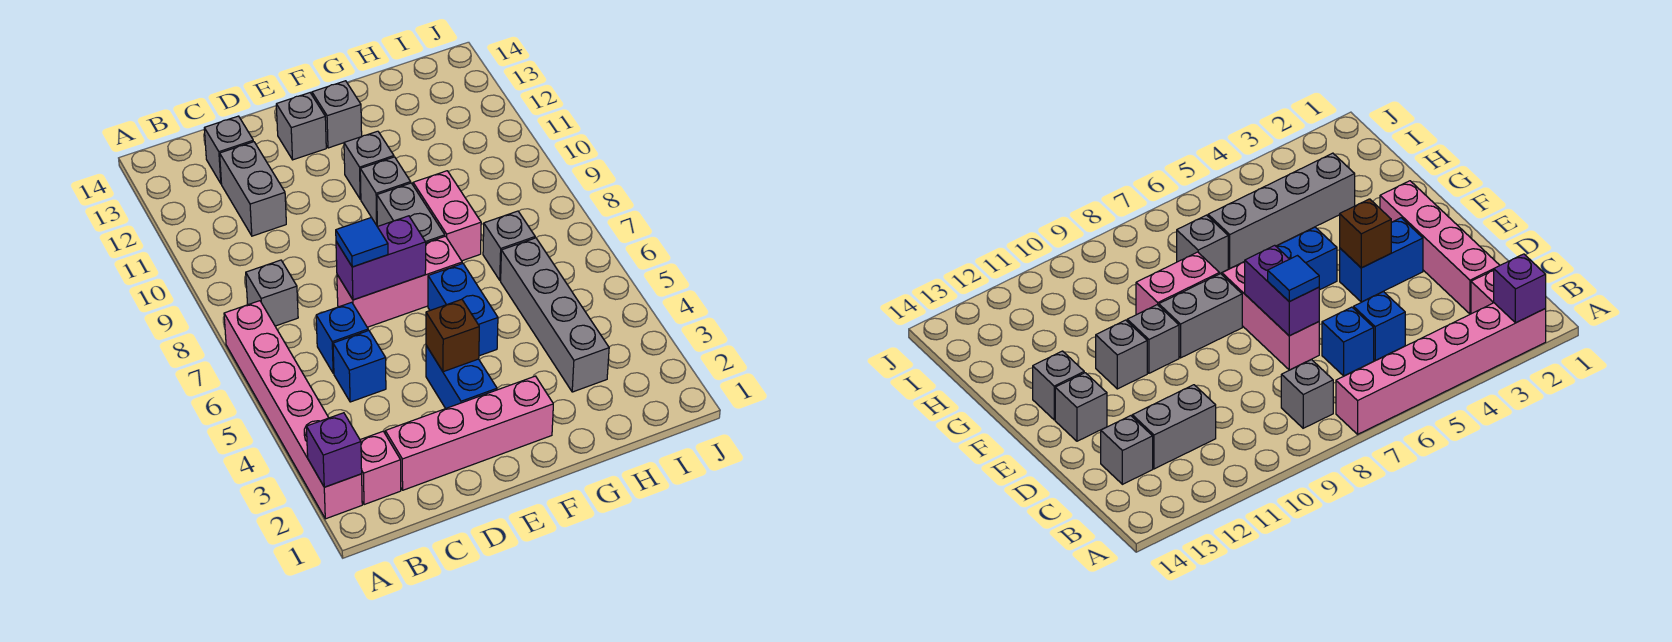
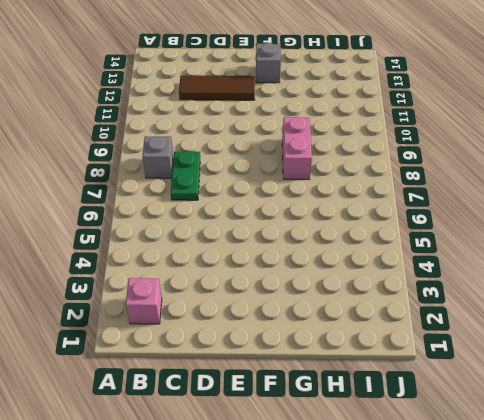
green 1x2 plate [171,151,200,200] -> none
brown 1x3 tile [179,76,255,100] -> grey 1x2 brick [220,142,286,236]
none -> pink 1x6 brick [224,301,362,519]
none -> pink 1x4 brick [385,376,553,490]
none -> blue 1x1 brick [333,330,386,402]

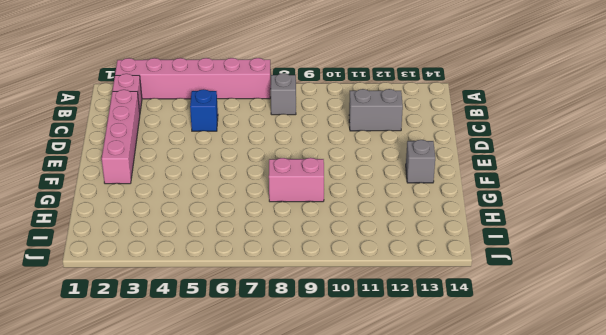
none -> blue 1x1 brick [316,302,368,373]
none -> grey 1x1 brick [204,116,253,184]
none -> pink 1x3 brick [337,236,462,327]

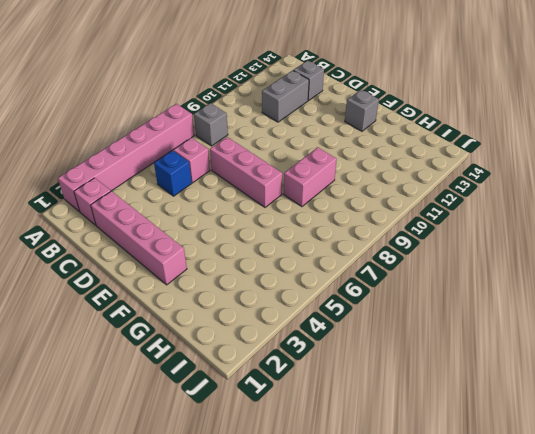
pink 1x1 brick [174,138,210,183] -> blue 1x1 brick [316,302,368,373]
none -> blue 1x2 brick [426,346,497,409]
none -> grey 1x1 brick [276,93,326,160]
none -> blue 1x2 brick [428,263,498,356]

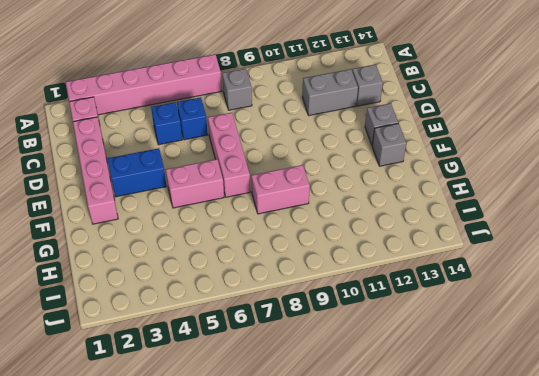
pink 1x2 brick [166,159,224,208] -> blue 1x2 brick [428,263,498,356]
none -> grey 1x2 brick [377,183,445,243]
none -> grey 1x1 brick [360,157,411,225]
none -> grey 1x1 brick [344,131,394,199]

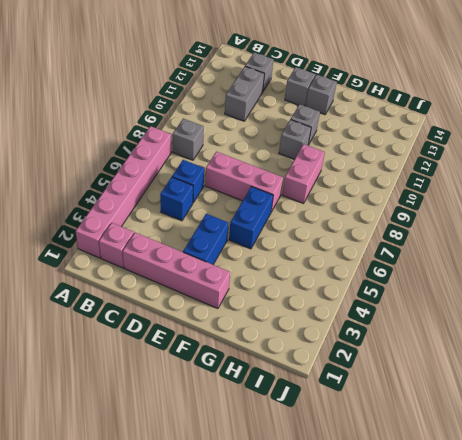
none -> grey 1x2 brick [377,183,445,243]
none -> grey 1x4 brick [501,238,609,392]
none -> grey 1x1 brick [483,211,535,280]

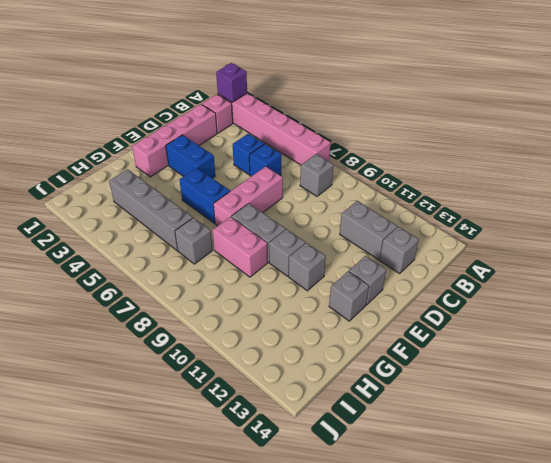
none -> purple 1x2 brick [336,216,426,300]
none -> brown 1x1 brick [426,299,479,372]
none -> blue 1x1 tile [336,218,388,267]

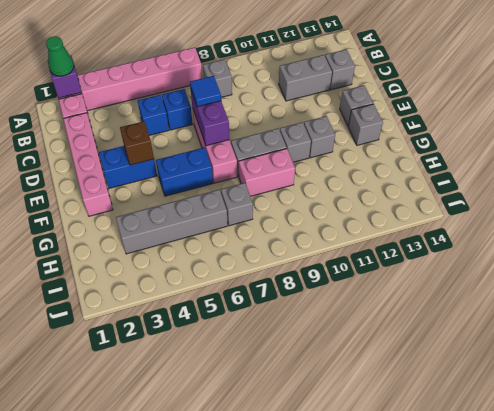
green 1x1 cone [46,36,74,76] -> none

